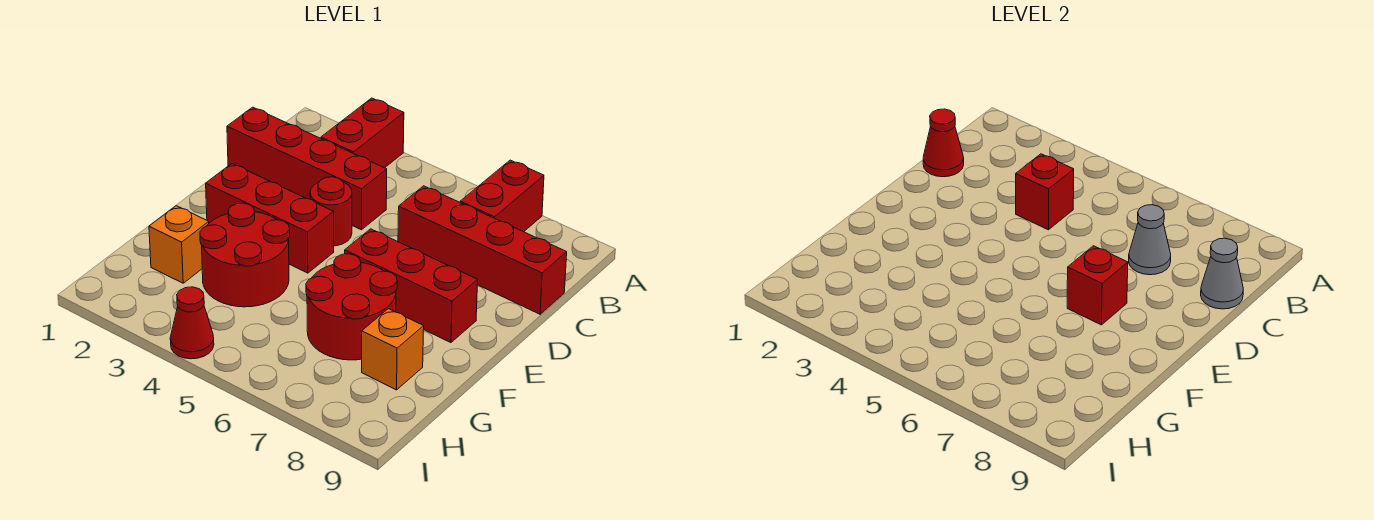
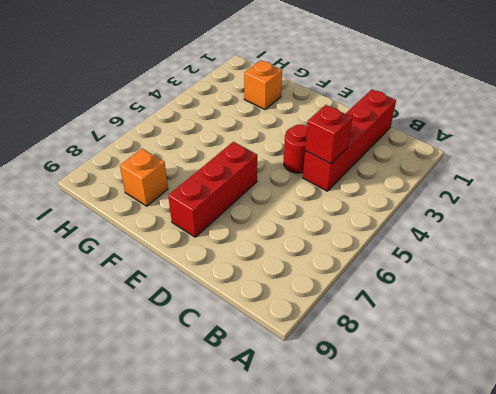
none -> red 1x2 brick [321,98,404,168]
none -> red 1x2 brick [460,160,544,232]
none -> red 1x4 brick [398,186,567,314]

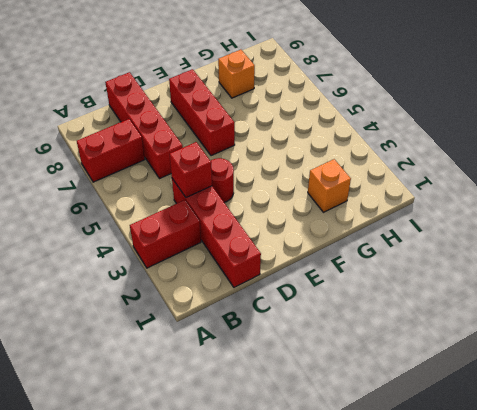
none -> red 1x3 brick [206,164,334,273]
none -> red 2x2 round brick [200,203,290,307]
none -> red 2x2 round brick [306,254,397,360]

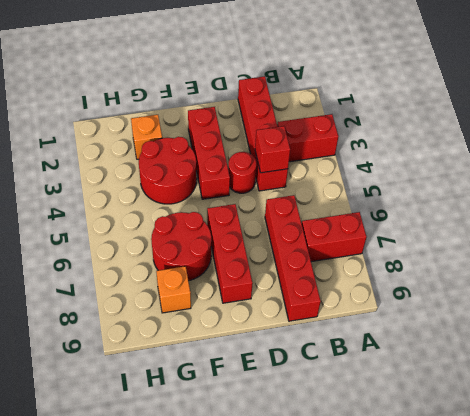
none -> red 1x1 cone [170,287,214,359]
none -> red 1x1 cone [923,109,964,177]
none -> grey 1x1 cone [1129,205,1171,275]

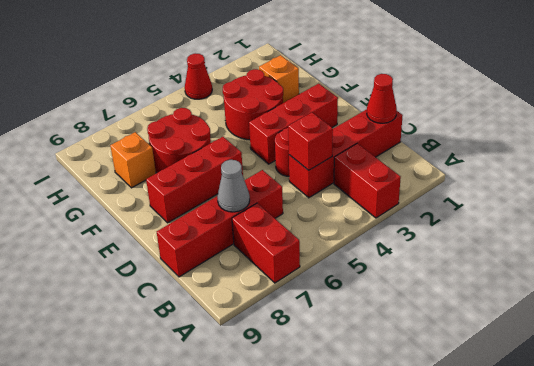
none -> grey 1x1 cone [1201,238,1243,309]
none -> red 1x1 brick [1067,246,1128,325]

